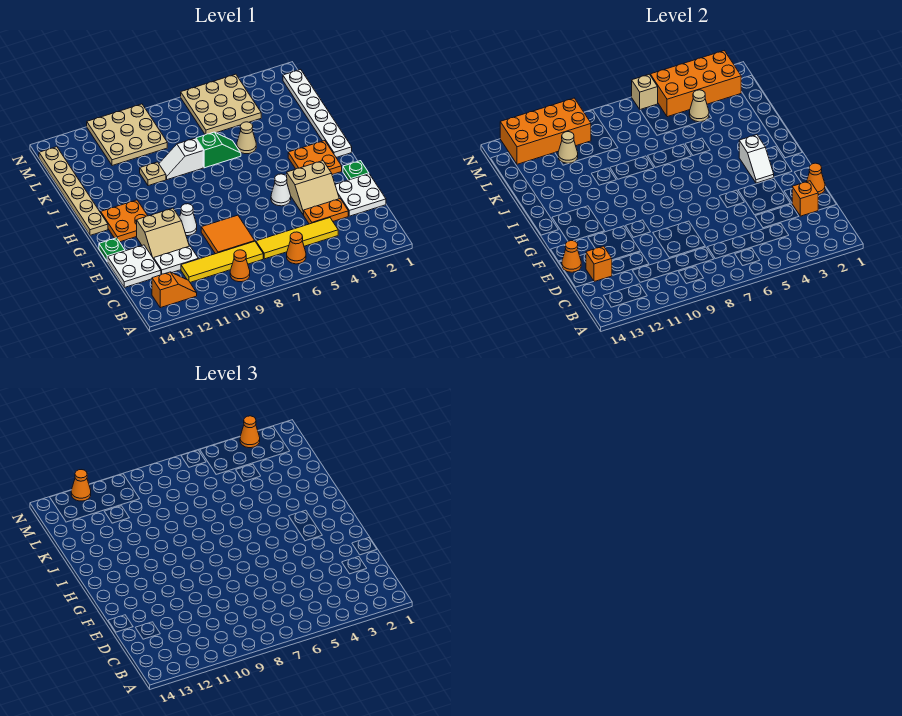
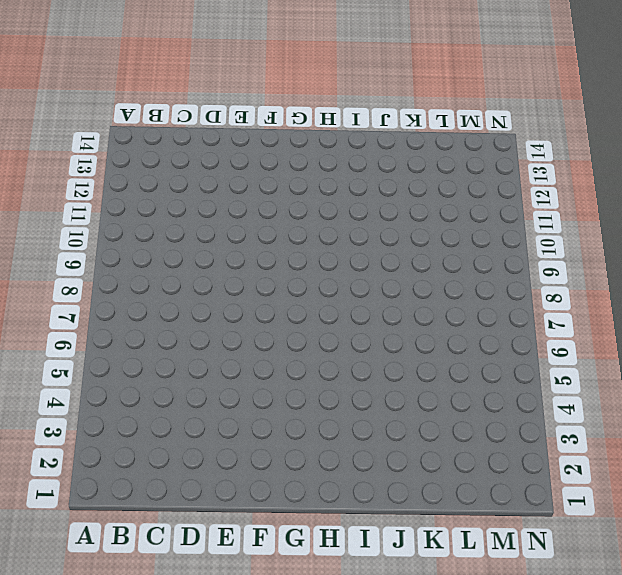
none -> orange 1x1 cone [287,232,306,264]
none -> orange 1x1 cone [230,250,250,282]
none -> orange 1x2 slope [152,272,197,308]
none -> yellow 1x4 tile [256,218,338,259]

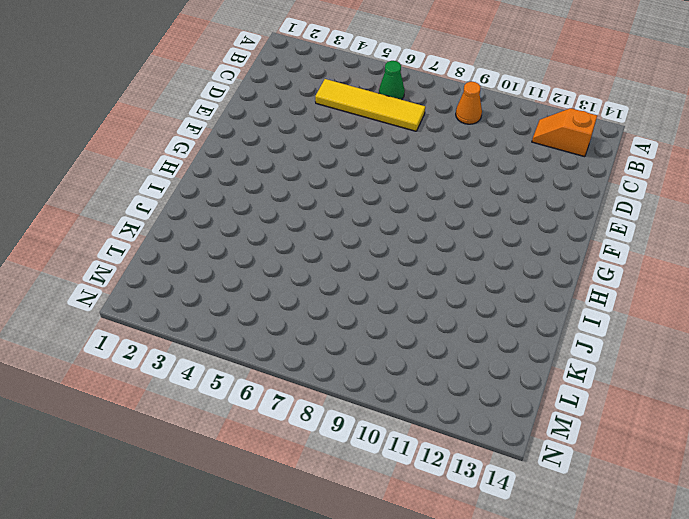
green 1x1 cone [379,61,405,100] -> orange 1x1 cone [287,232,306,264]
none -> yellow 1x4 tile [181,241,263,282]
none -> white 2x2 plate [335,174,386,216]
none -> orange 1x2 plate [304,199,348,224]
none -> orange 2x2 tile [201,215,254,254]

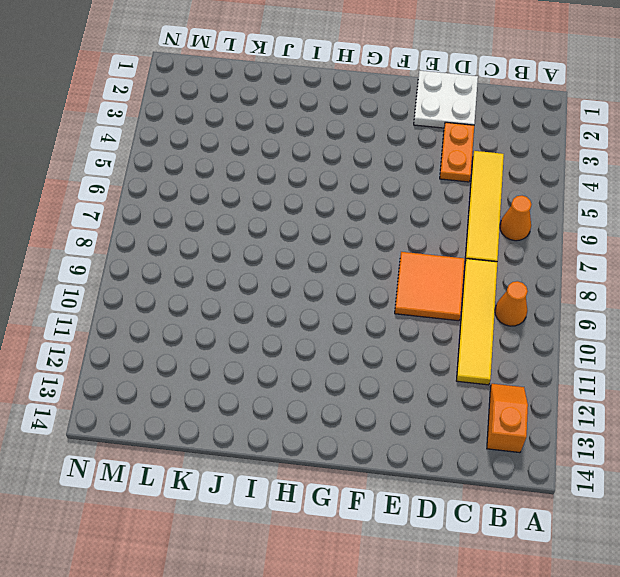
none -> white 1x2 plate [154,246,198,275]
none -> white 2x2 plate [107,245,161,288]
none -> tan 2x2 slope [287,161,339,215]
none -> tan 2x2 slope [137,208,189,259]

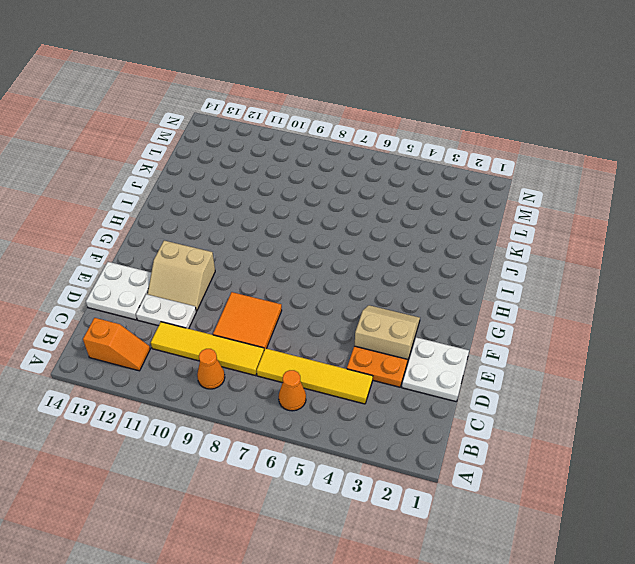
tan 2x2 slope [355,305,420,363] -> tan 2x2 slope turned to [287,161,339,215]
none -> green 1x1 plate [343,161,369,180]
none -> white 1x1 cone [271,174,291,206]
none -> white 1x1 cone [180,204,197,236]
none -> green 1x1 plate [99,238,125,261]

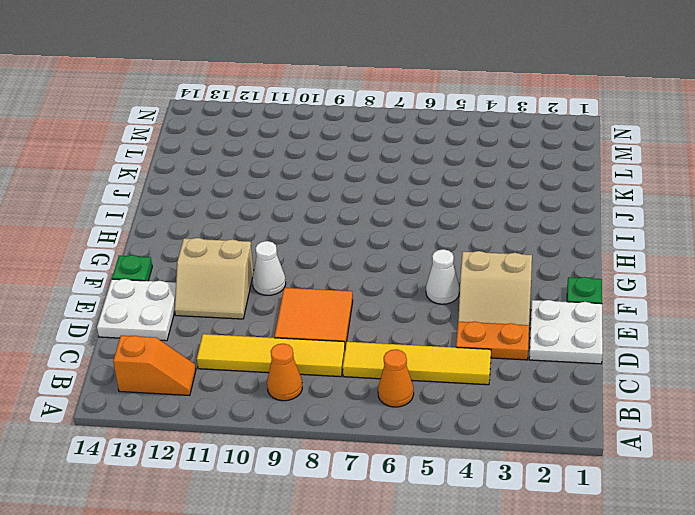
none -> white 1x2 plate [154,246,198,275]
none -> orange 2x2 plate [288,141,342,174]
none -> orange 2x2 plate [101,200,148,242]
none -> white 1x6 plate [283,69,352,157]

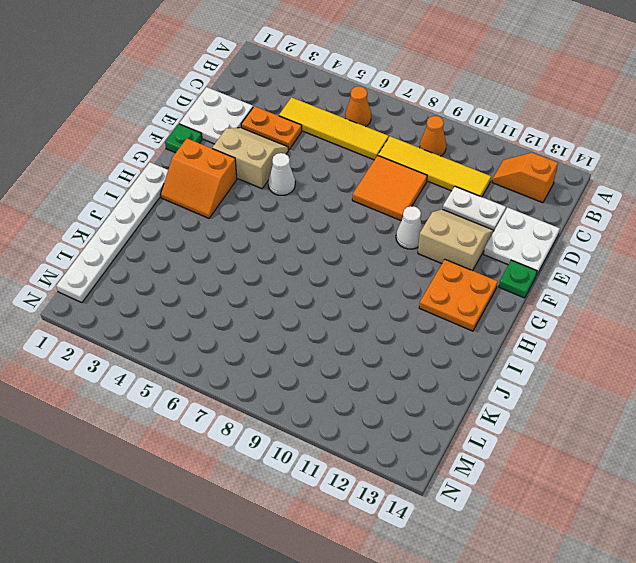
orange 2x2 slope [160,138,237,218] -> orange 2x2 plate [288,141,342,174]
none -> tan 1x6 plate [39,147,108,235]
none -> tan 1x1 cone [237,122,256,154]
none -> green 1x2 slope [196,132,241,168]
none -> white 1x2 slope [159,138,203,180]

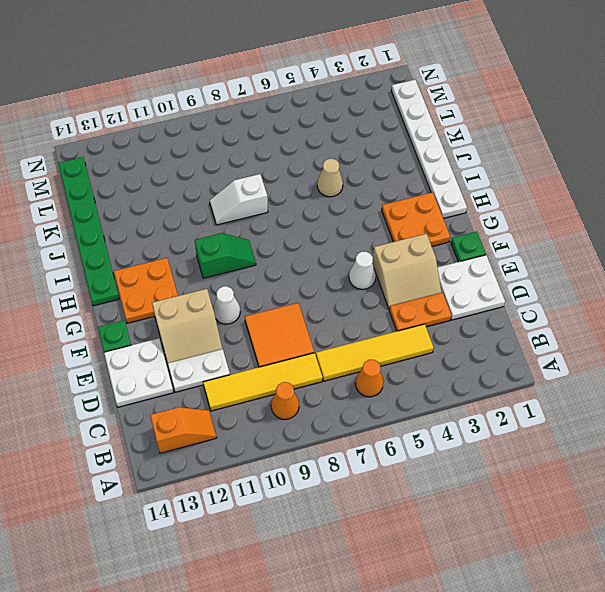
green 1x2 slope [195,233,256,278] -> green 1x2 slope moved to [196,132,241,168]
green 1x6 plate [58,157,119,306] -> tan 1x6 plate [39,147,108,235]
none -> tan 1x1 plate [140,162,166,186]
none -> tan 3x3 plate [181,74,261,135]
none -> tan 3x3 plate [87,104,167,166]
none -> orange 1x1 brick [792,181,818,216]

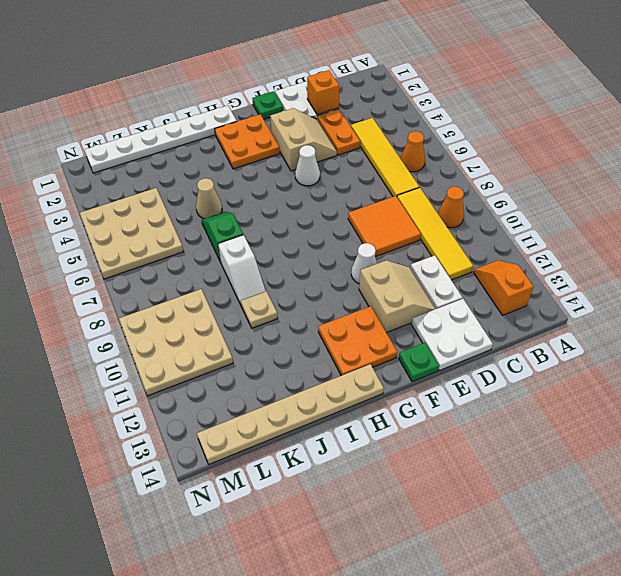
none -> orange 1x1 brick [586,246,612,282]
none -> orange 1x1 cone [807,163,825,195]
none -> orange 1x1 cone [562,241,581,272]
none -> white 1x2 slope [739,135,774,183]

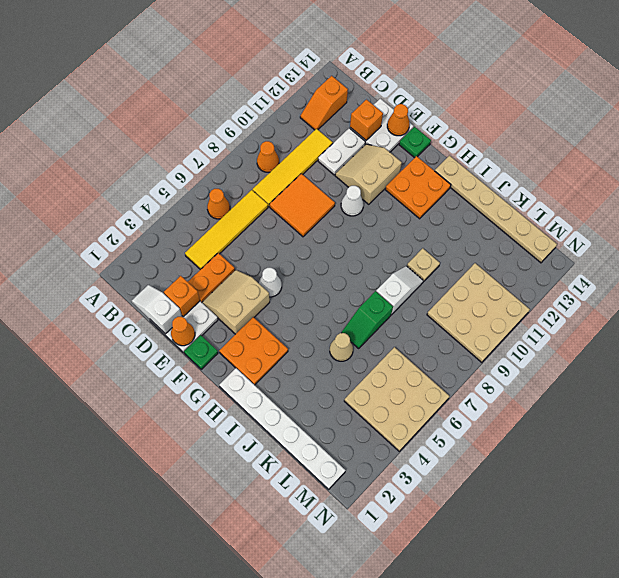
white 1x2 slope [132,285,182,334] -> white 1x2 slope moved to [739,135,774,183]
none -> tan 1x1 cone [689,90,709,122]
none -> tan 1x1 cone [558,132,578,163]
none -> orange 2x4 brick [650,51,741,117]
none -> orange 2x4 brick [500,98,591,164]

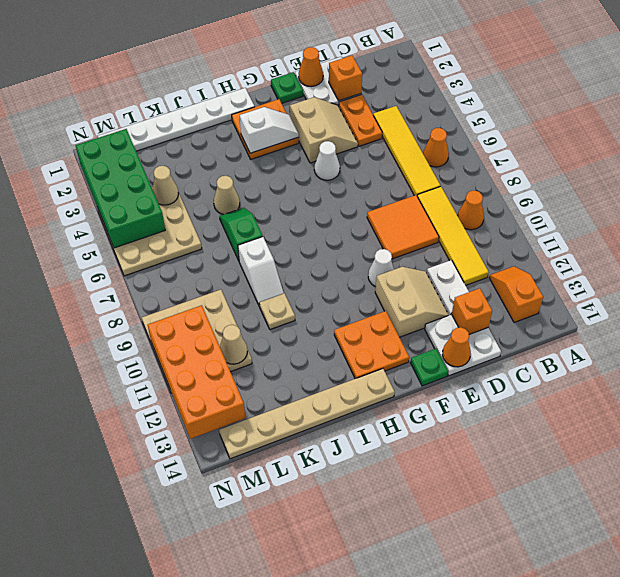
green 2x4 brick [76,129,165,248] -> orange 2x4 brick [650,51,741,117]
none -> tan 1x1 brick [632,74,658,110]
none -> orange 1x1 cone [240,416,260,448]
none -> orange 1x1 cone [71,470,91,501]

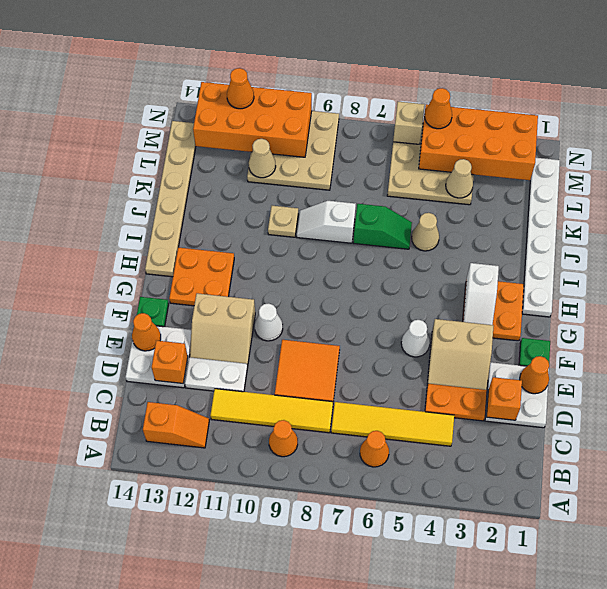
orange 1x1 cone [425,88,452,129] -> orange 1x1 cone moved to [240,416,260,448]

